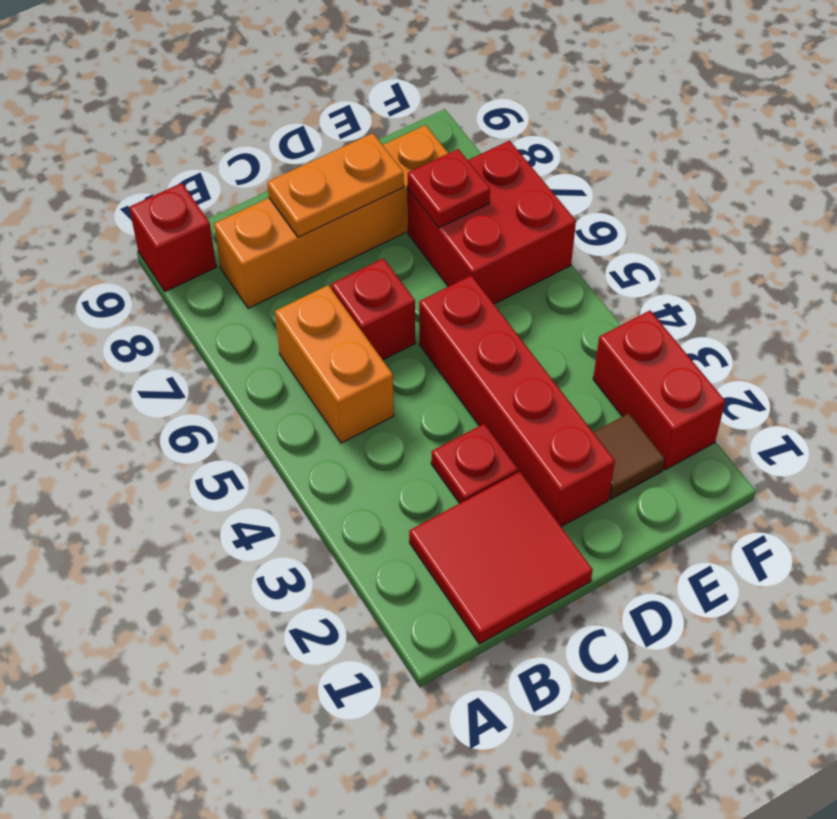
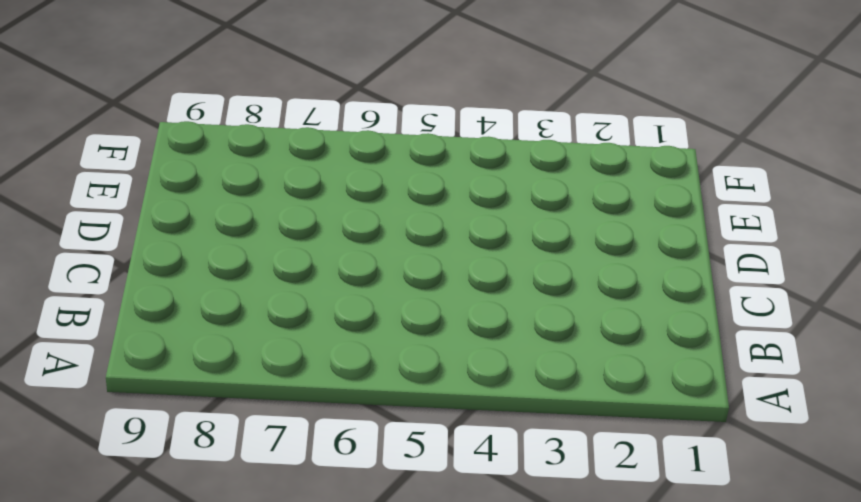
none -> red 1x1 brick [129,183,216,292]
none -> red 2x2 tile [409,472,593,644]
none -> orange 1x2 brick [275,285,394,443]

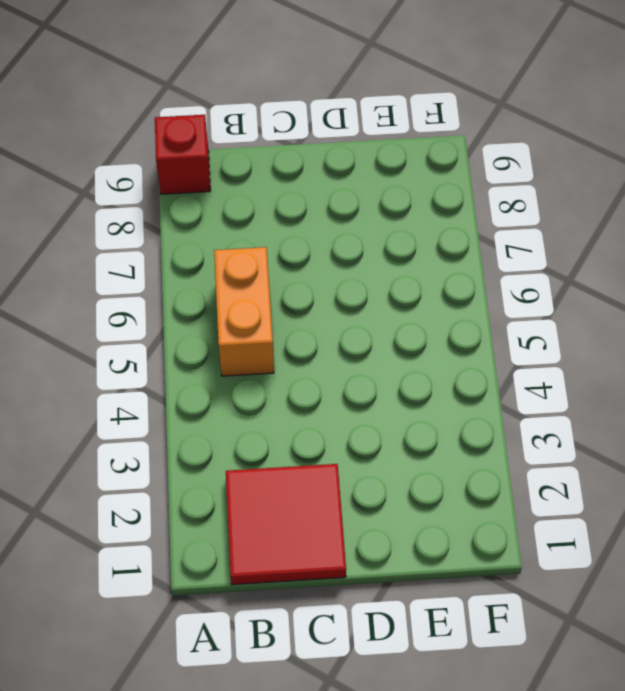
none -> orange 1x4 brick [214,125,448,308]
none -> red 1x1 plate [431,424,518,503]
none -> red 1x1 brick [331,258,415,360]

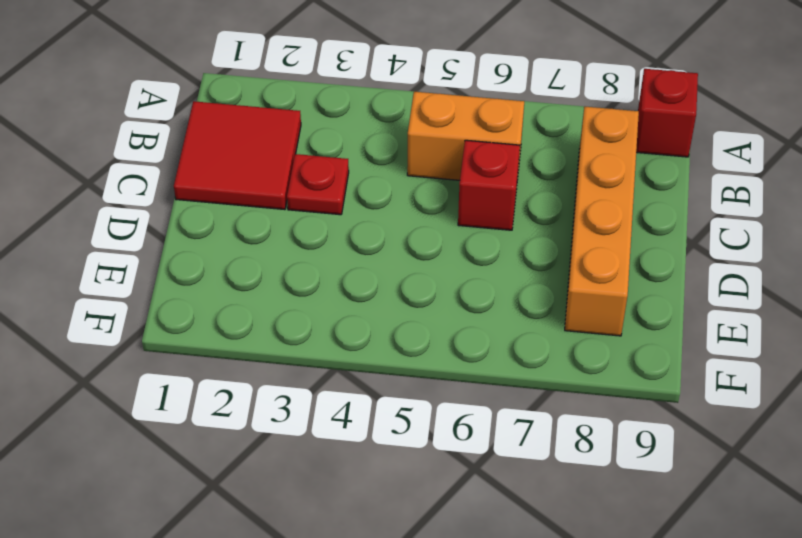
none -> red 1x4 brick [419,276,615,527]
none -> brown 1x1 tile [593,413,665,499]
none -> red 2x2 brick [408,141,576,304]

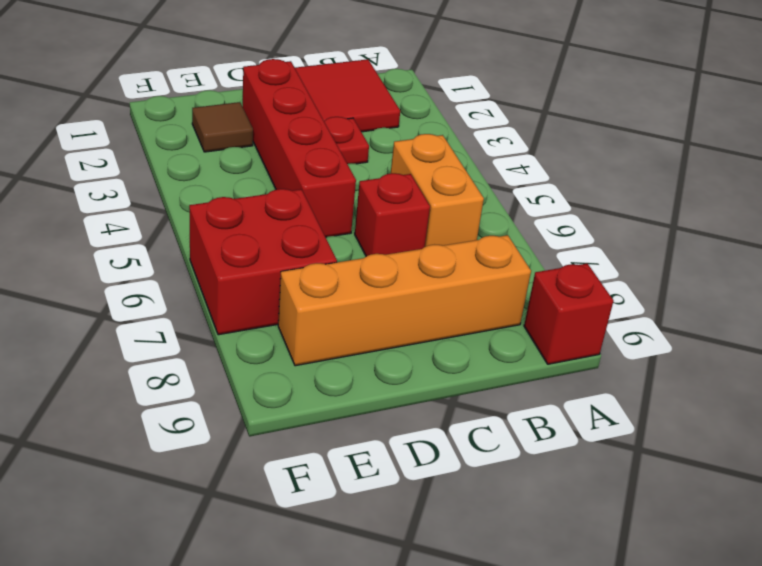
none -> red 1x2 brick [593,311,725,470]
none -> orange 1x2 plate [267,133,404,237]
none -> red 1x1 plate [408,149,490,228]

